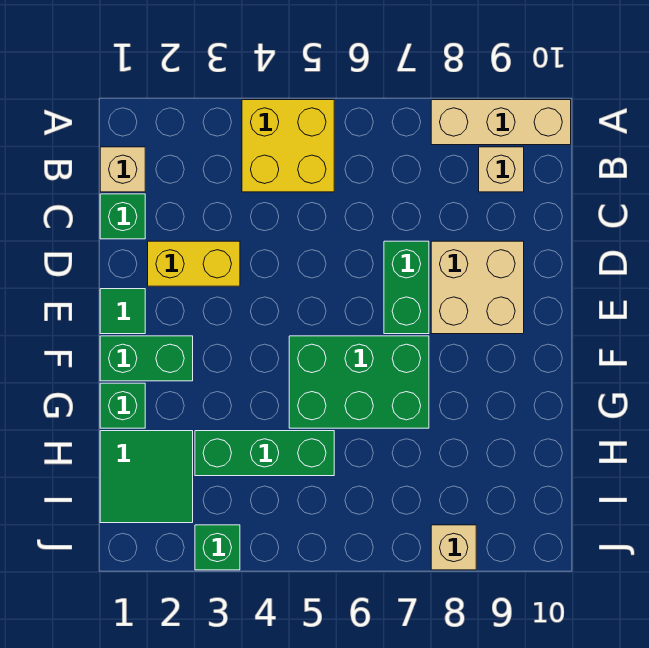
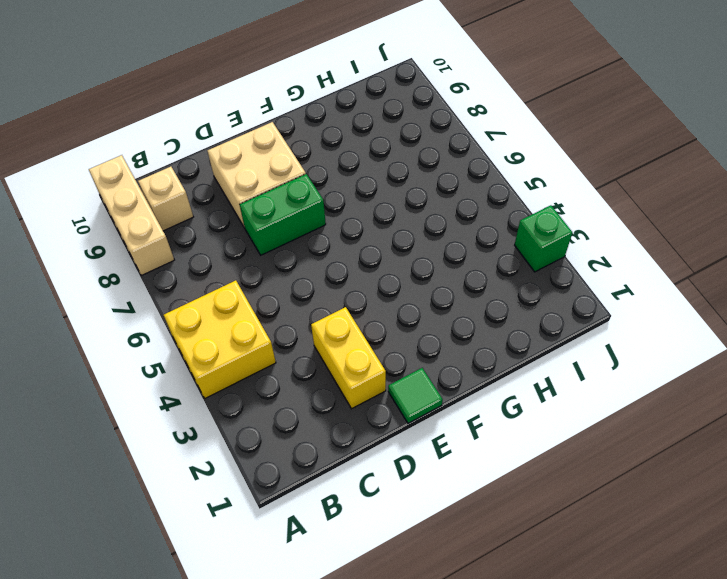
none -> tan 1x1 brick [100,147,145,192]
none -> green 1x1 brick [100,194,145,239]
none -> green 1x2 brick [100,336,193,381]

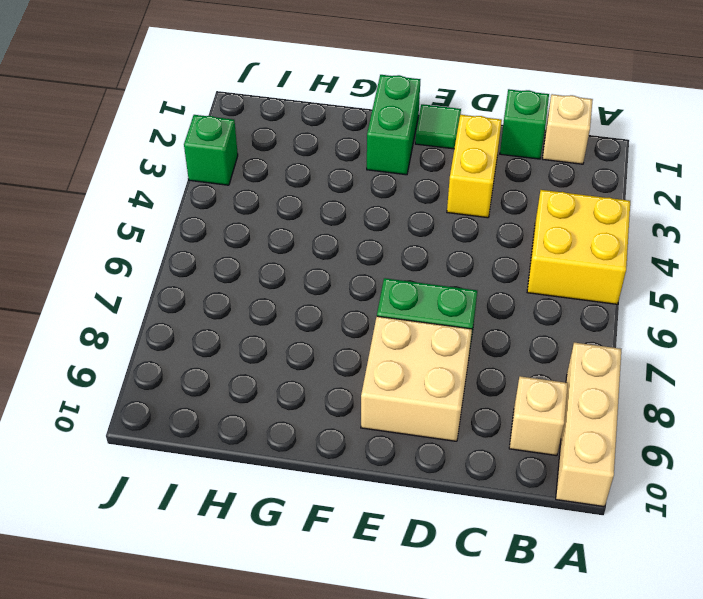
none -> green 2x3 brick [289,336,429,428]
none -> green 1x1 brick [100,383,145,428]
none -> green 2x2 tile [100,431,193,523]

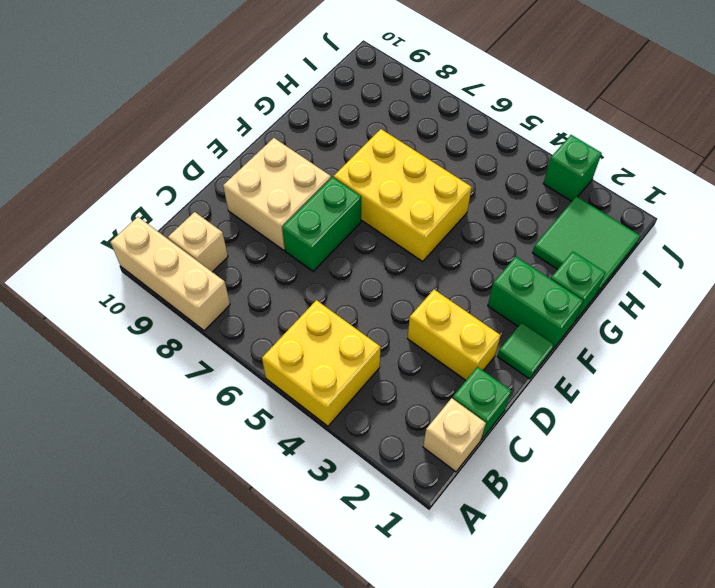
yellow 2x3 brick [334,129,472,261] -> green 2x3 brick [289,336,429,428]
none -> green 1x3 brick [195,431,334,476]
none -> tan 1x1 brick [431,525,476,570]

